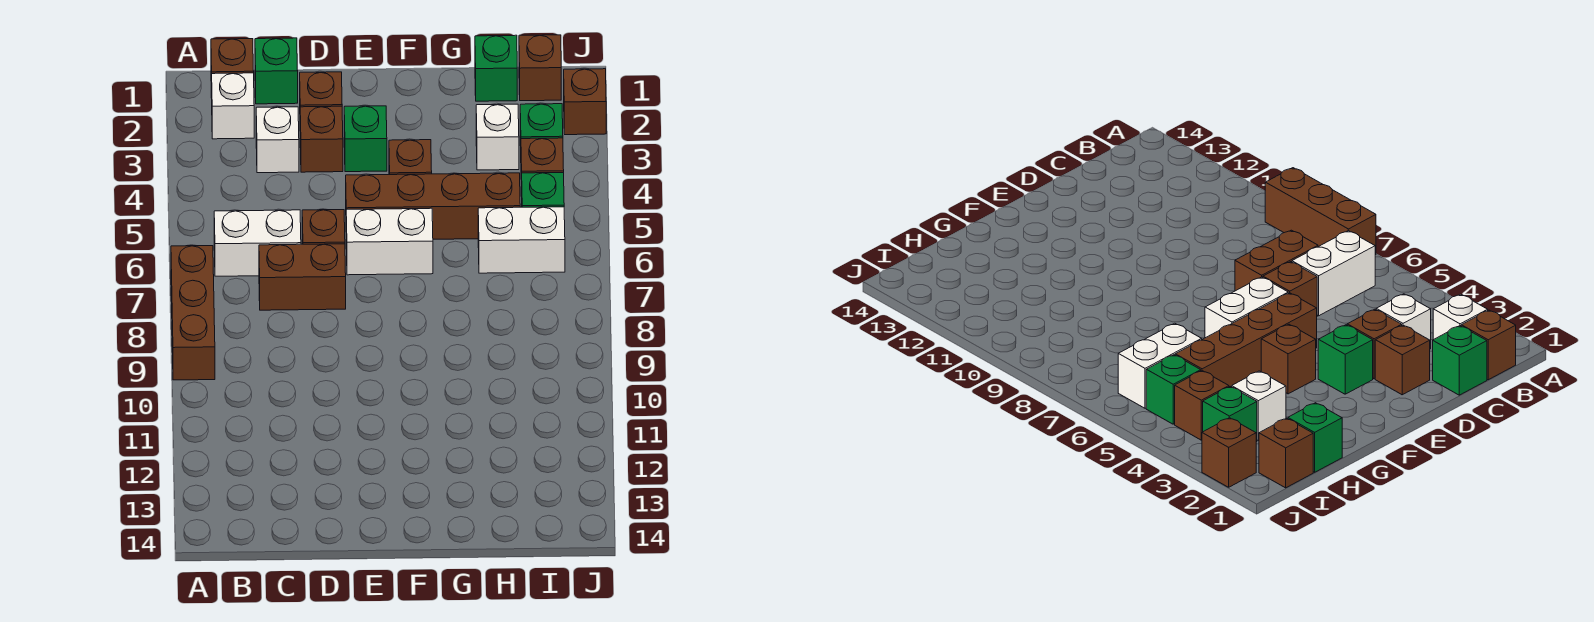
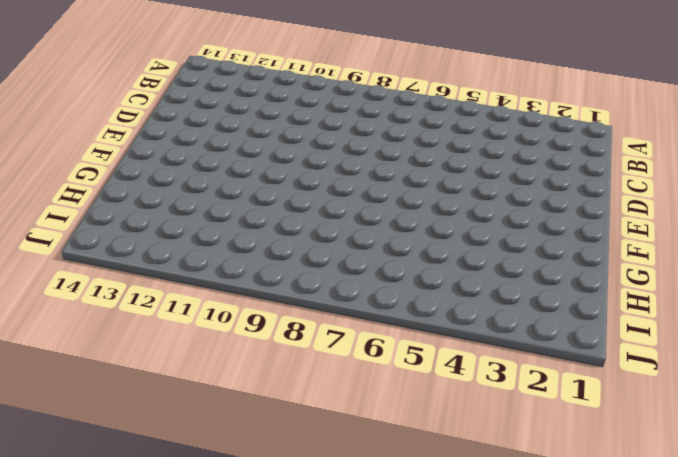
none -> brown 1x3 brick [171,246,215,380]
none -> brown 1x1 brick [211,39,254,98]
none -> white 1x1 brick [212,73,254,139]

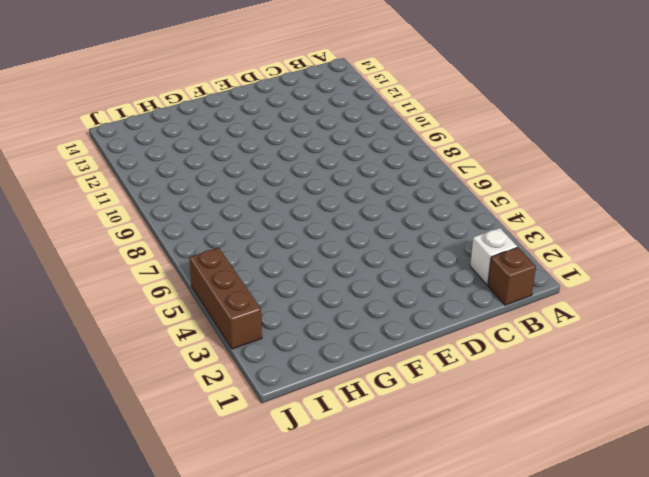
brown 1x3 brick [189,248,262,349] -> brown 1x3 brick moved to [171,246,215,380]
none -> white 1x2 brick [214,210,301,276]
none -> green 1x1 brick [255,38,298,104]
none -> white 1x1 brick [256,107,299,173]

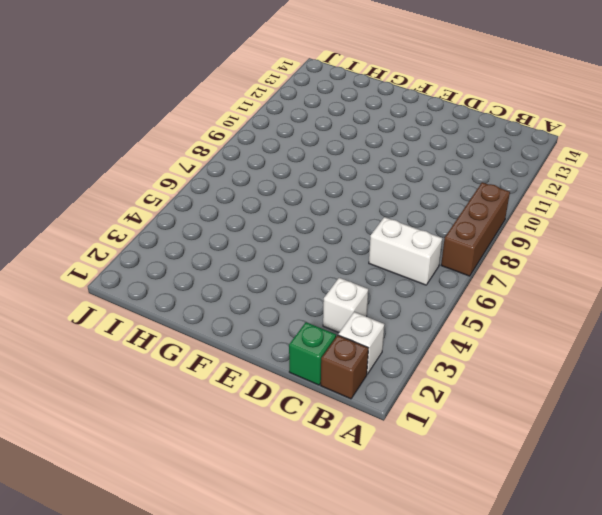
none -> brown 1x2 brick [259,244,346,310]
none -> brown 1x1 brick [300,72,342,107]
none -> brown 1x1 brick [300,106,343,172]

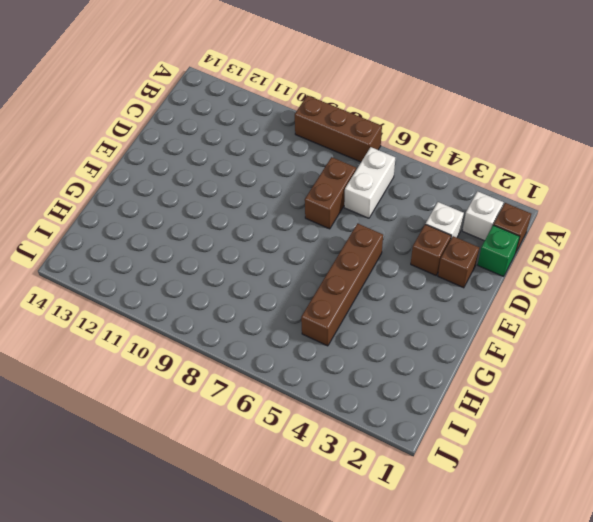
none -> brown 1x1 brick [302,210,345,244]
none -> green 1x1 brick [344,106,387,172]
none -> white 1x2 brick [346,208,433,275]

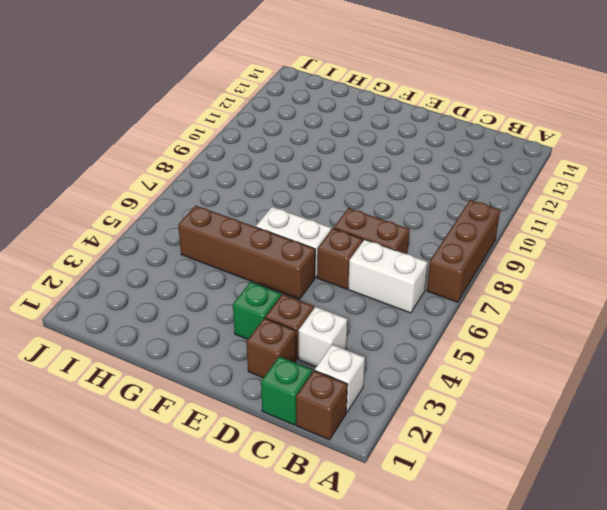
none -> brown 1x1 brick [389,140,432,175]
none -> green 1x1 brick [475,35,517,101]
none -> white 1x1 brick [476,104,519,170]

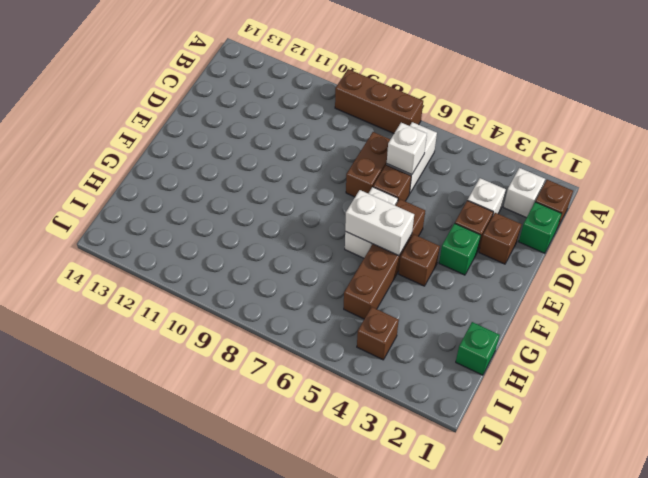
white 1x1 brick [387,123,427,175] -> white 1x1 brick moved to [476,104,519,170]
white 1x2 brick [345,190,414,256] -> white 1x2 brick turned to [478,207,565,273]
none -> brown 1x1 brick [519,35,561,101]
none -> green 1x1 brick [520,104,563,146]
none -> green 1x1 brick [522,172,564,207]

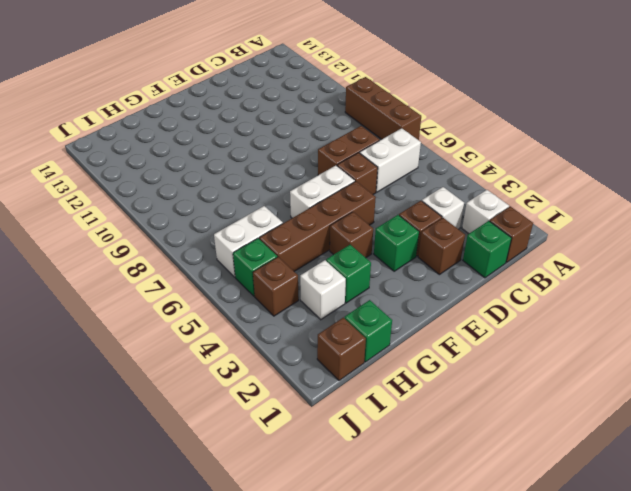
green 1x1 brick [326,245,371,303] -> green 1x1 brick moved to [520,104,563,146]
none -> brown 1x1 brick [564,69,606,135]

